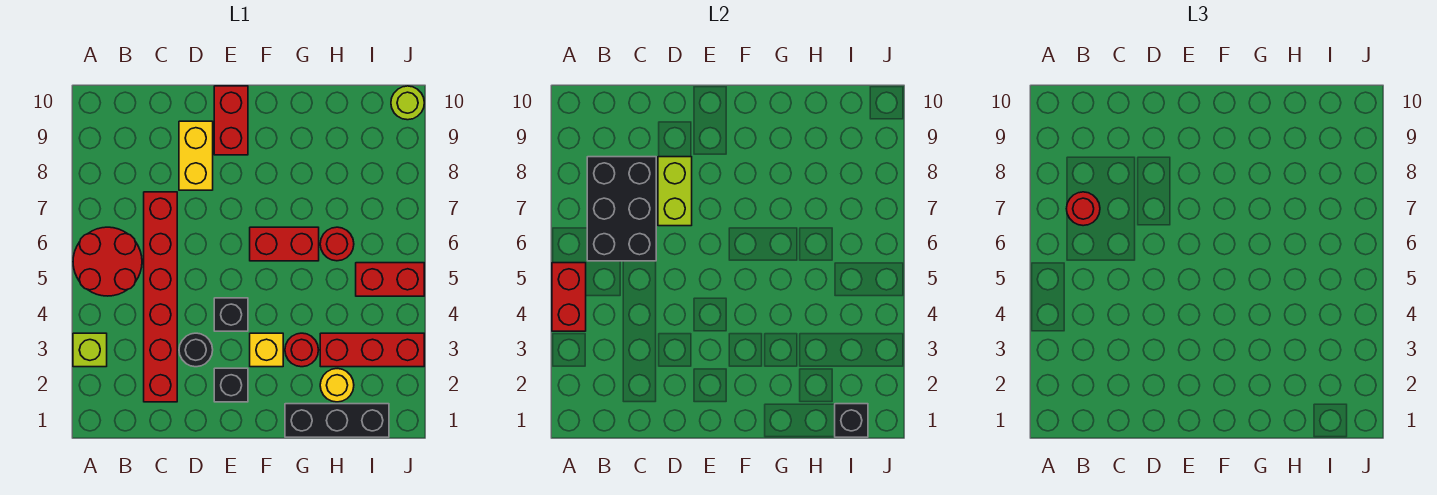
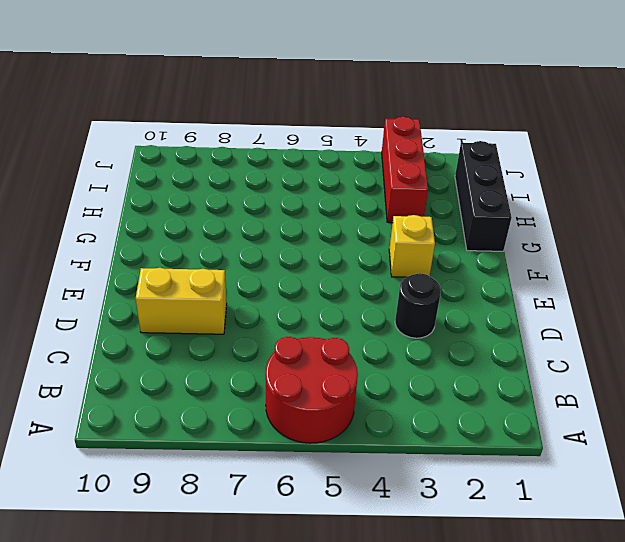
none -> lime 1x1 brick [73,333,107,367]
none -> red 1x6 brick [144,192,177,402]
none -> black 1x1 brick [214,368,248,402]

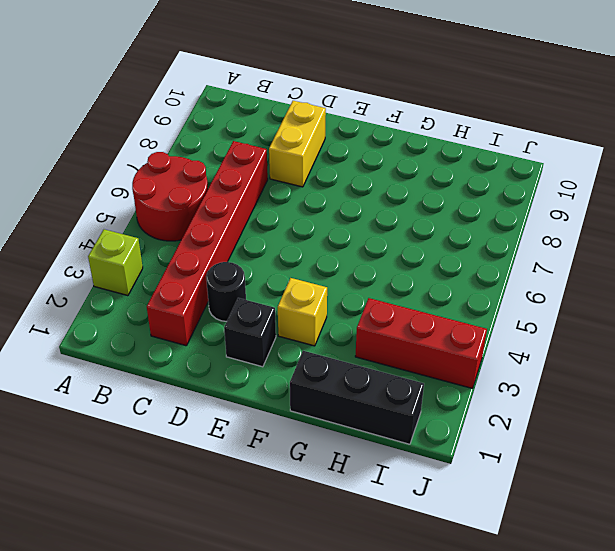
none -> black 1x1 brick [214,298,248,331]
none -> red 1x2 brick [214,86,248,155]
none -> red 1x2 brick [250,227,319,261]

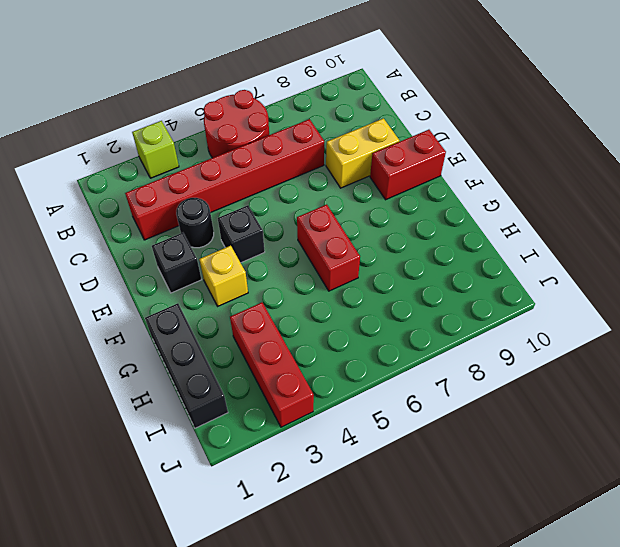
none -> red 1x1 round brick [285,333,318,367]
none -> yellow 1x1 round brick [320,369,354,402]
none -> red 1x1 round brick [320,227,354,261]

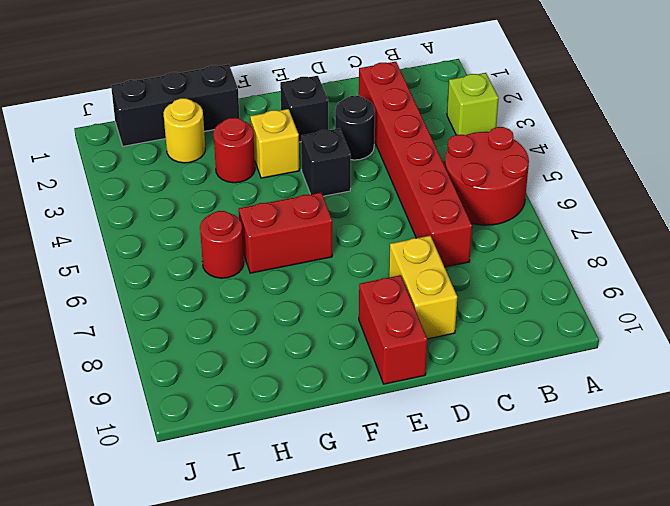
none -> red 1x3 brick [320,333,424,367]
none -> red 1x2 brick [356,263,424,296]
none -> lime 1x1 round brick [391,86,424,120]

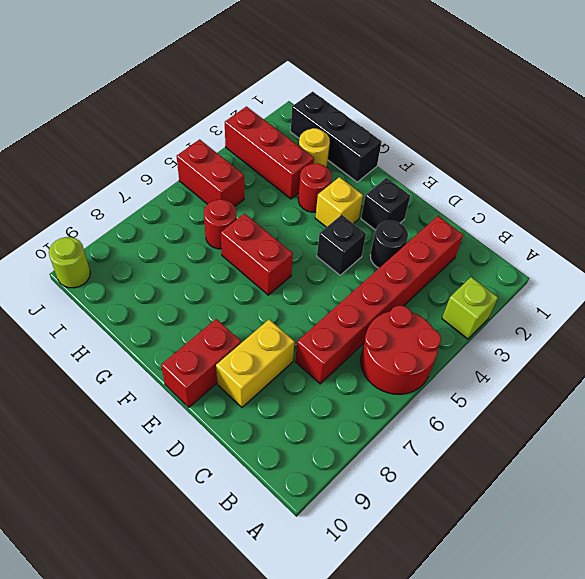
none -> red 1x2 brick [552,263,586,331]
none -> black 2x3 brick [587,157,656,261]
none -> lime 1x2 brick [658,157,692,226]

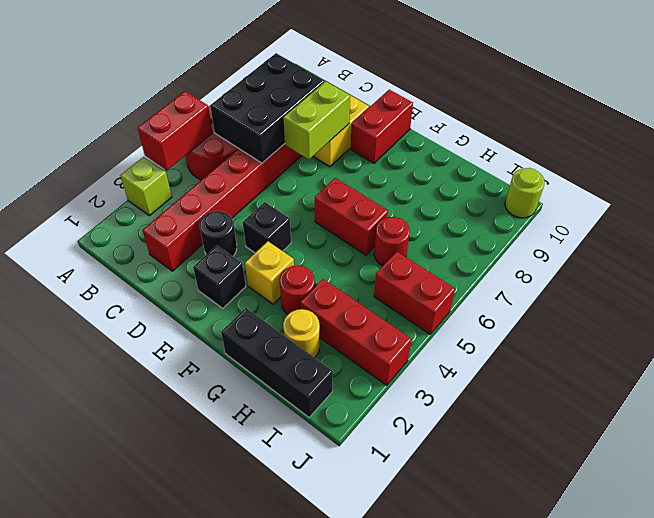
none -> black 1x1 brick [835,404,868,437]
none -> red 1x1 round brick [1066,192,1100,226]

